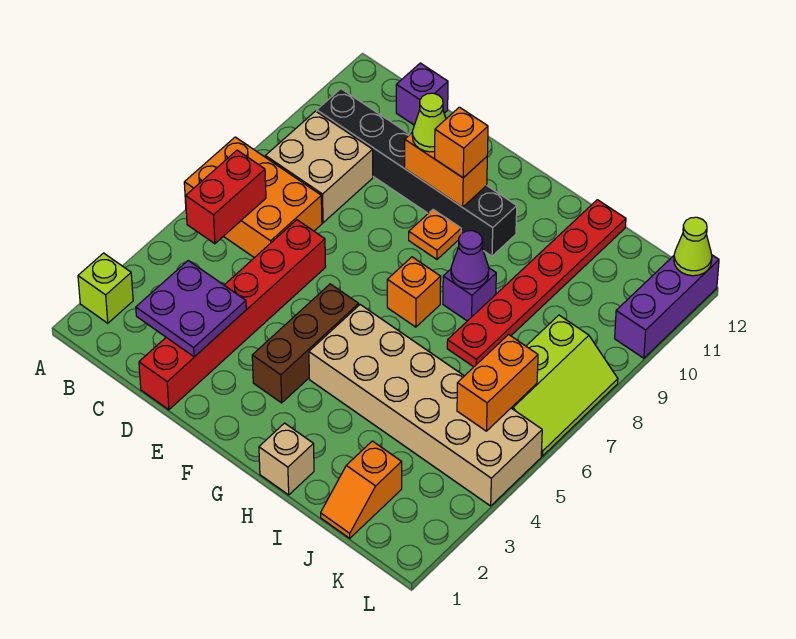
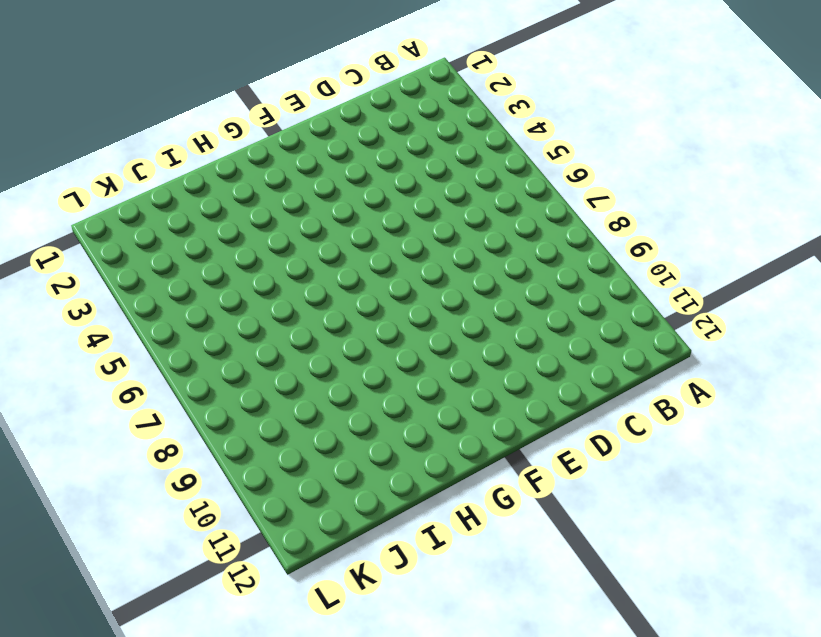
none -> lime 1x1 brick [78,253,133,323]
none -> orange 2x3 brick [184,137,322,258]
none -> tan 2x2 brick [265,111,373,223]

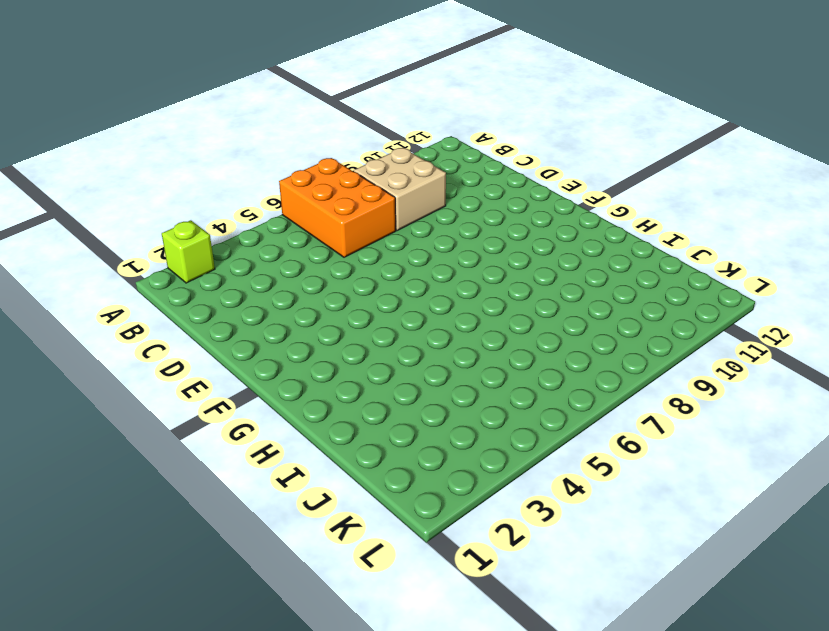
none -> black 1x6 brick [317,89,517,256]
none -> purple 1x1 brick [396,63,448,125]
none -> red 1x6 brick [139,220,326,410]

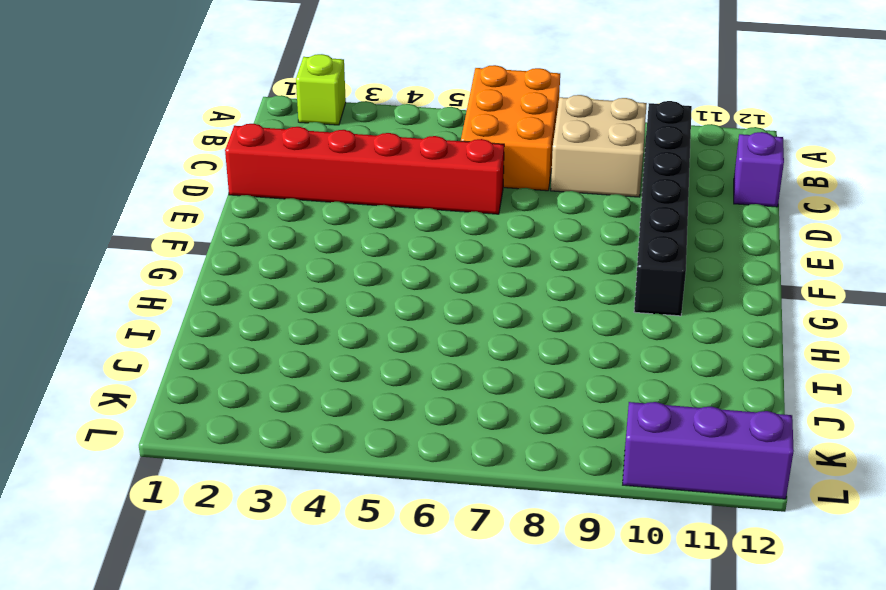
none -> brown 1x3 brick [252,284,359,403]
none -> orange 1x1 plate [409,210,461,259]
none -> tan 2x6 brick [309,305,542,506]

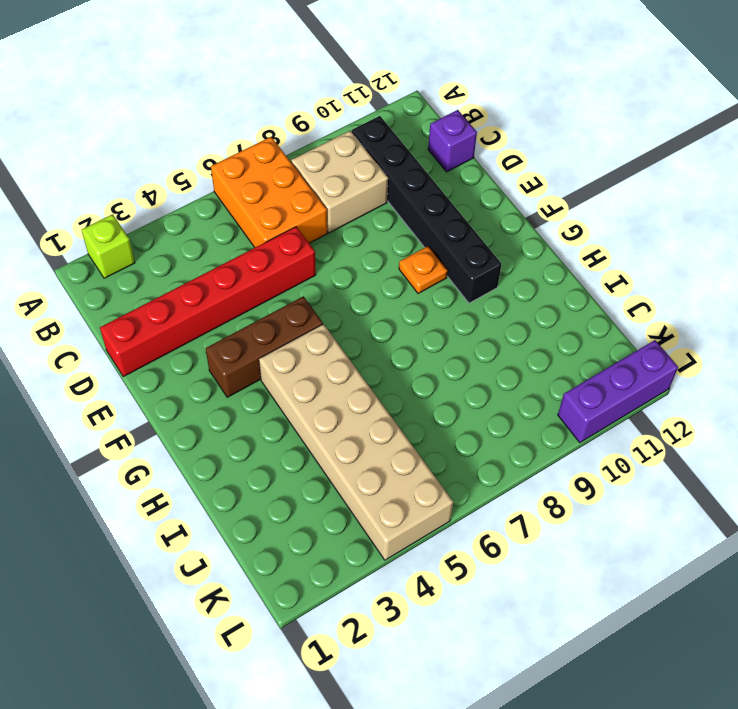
none -> orange 1x1 brick [387,257,441,327]
none -> tan 1x1 brick [259,423,314,495]
none -> purple 1x1 brick [443,268,496,321]

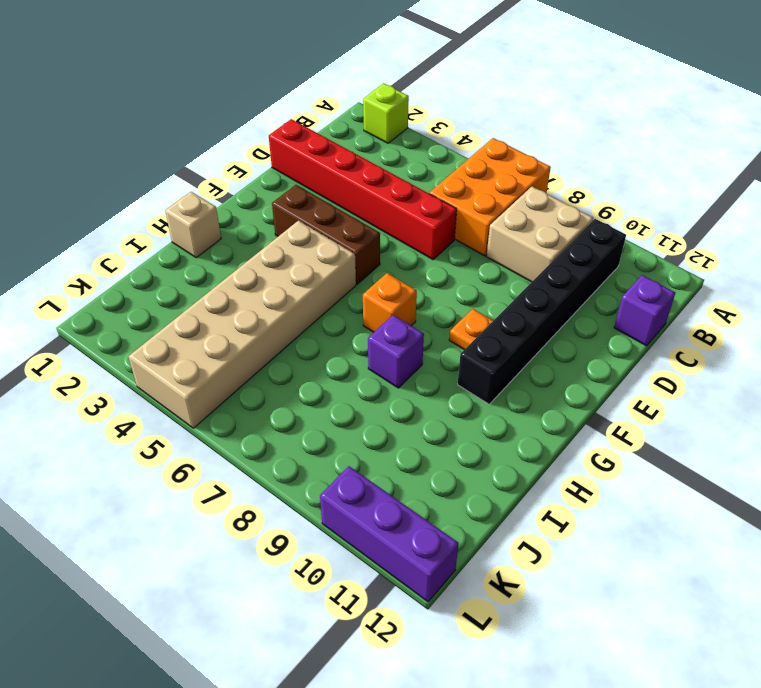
none -> red 1x6 plate [447,200,626,367]
none -> orange 1x2 slope [321,441,402,538]
none -> lime 2x3 slope [512,315,618,456]

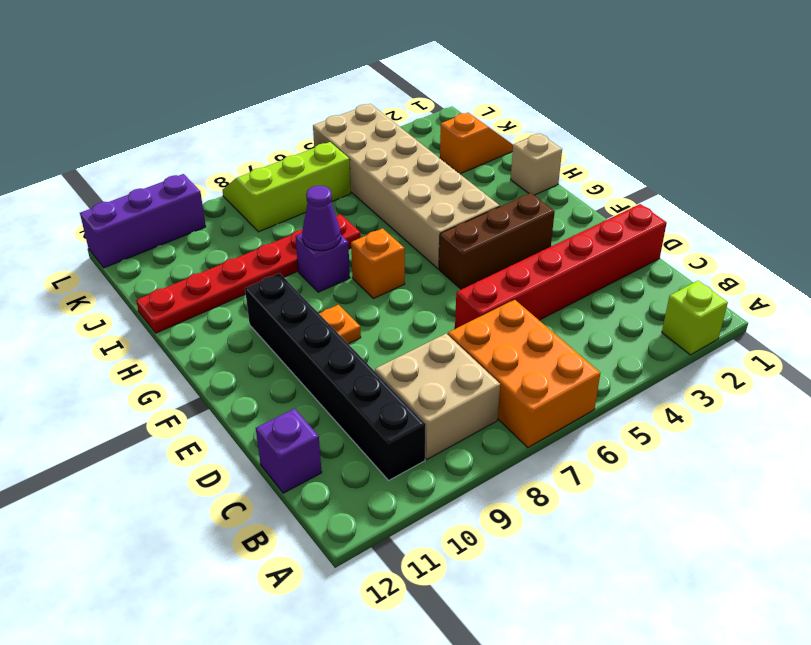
none -> red 1x2 brick [186,150,266,244]
none -> purple 2x2 plate [136,261,246,357]
none -> orange 1x2 brick [405,133,487,207]

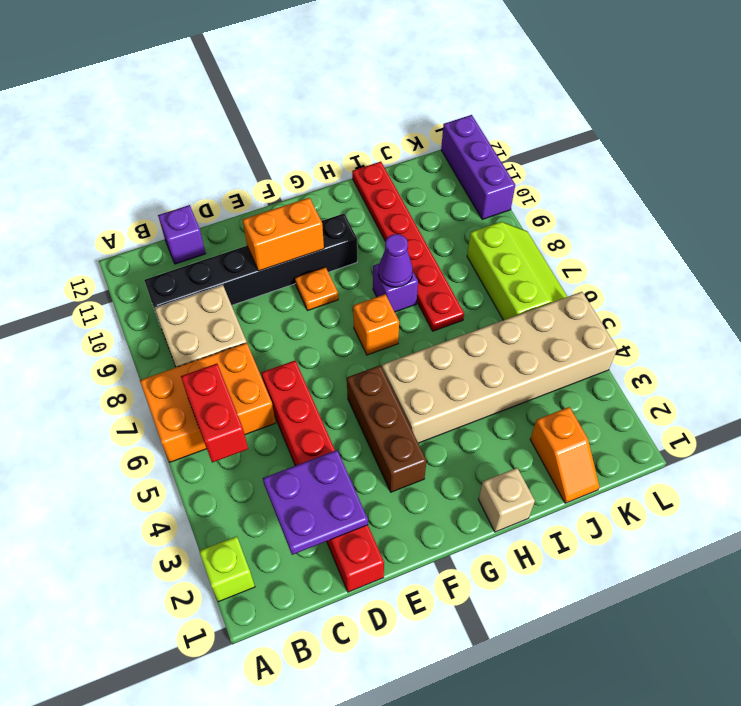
none -> orange 1x2 brick [457,335,538,431]
none -> lime 1x1 cone [674,217,712,276]
none -> lime 1x1 cone [412,93,446,152]

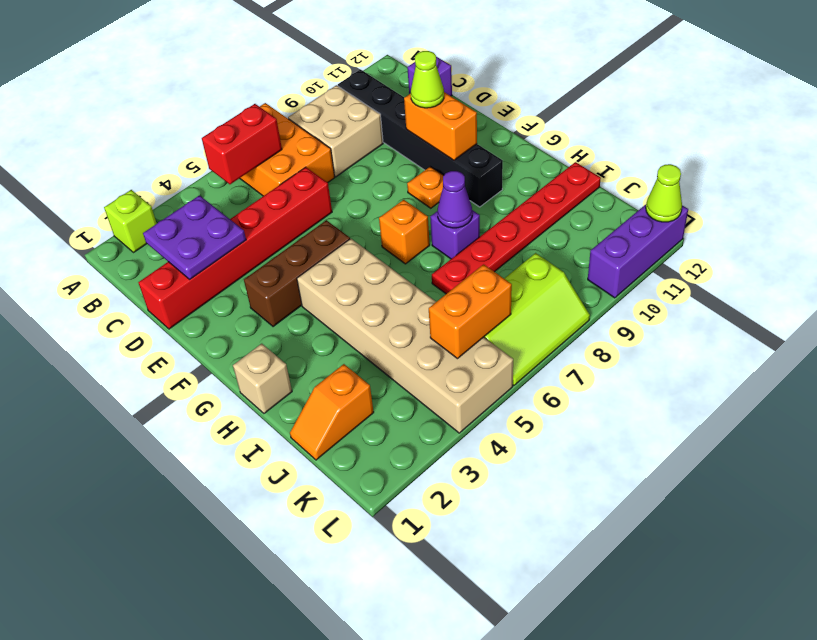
none -> orange 1x1 brick [435,107,488,178]

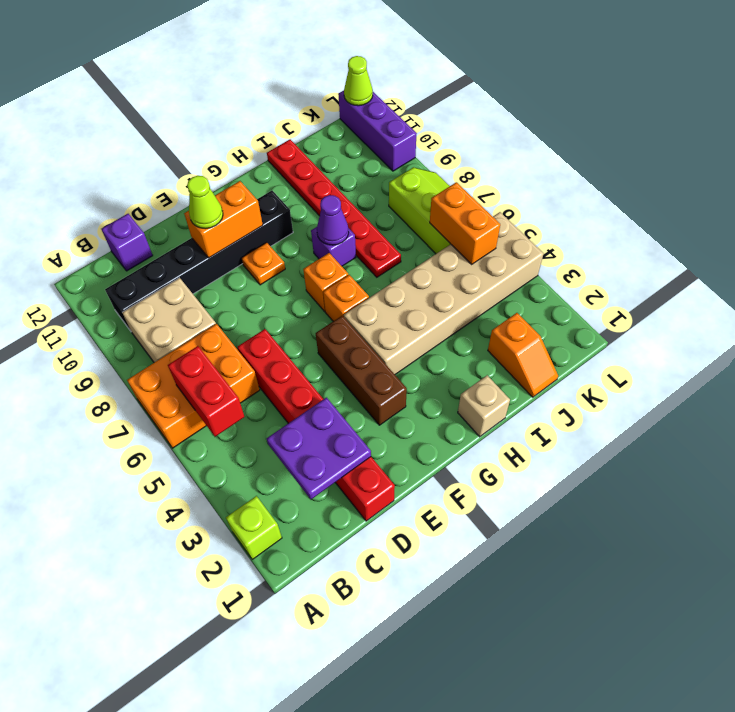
orange 1x1 brick [323,275,369,321] -> orange 1x1 brick moved to [435,107,488,178]

